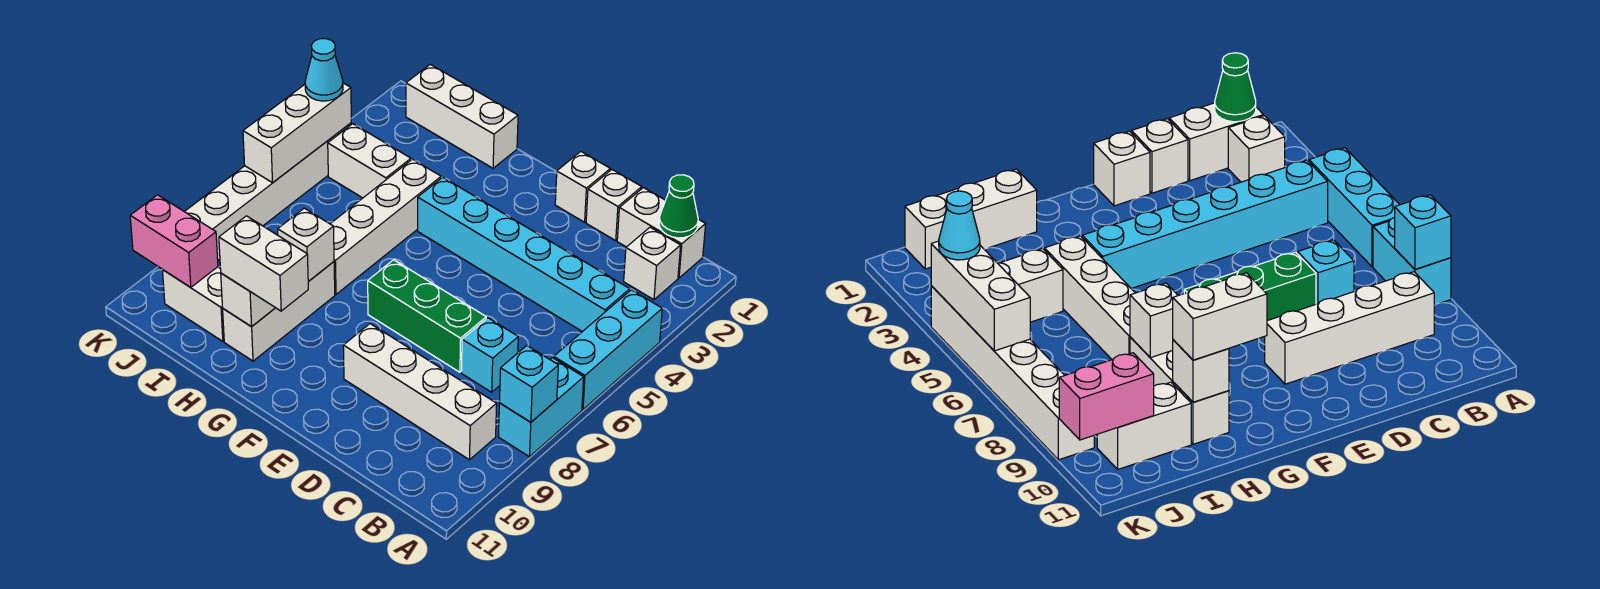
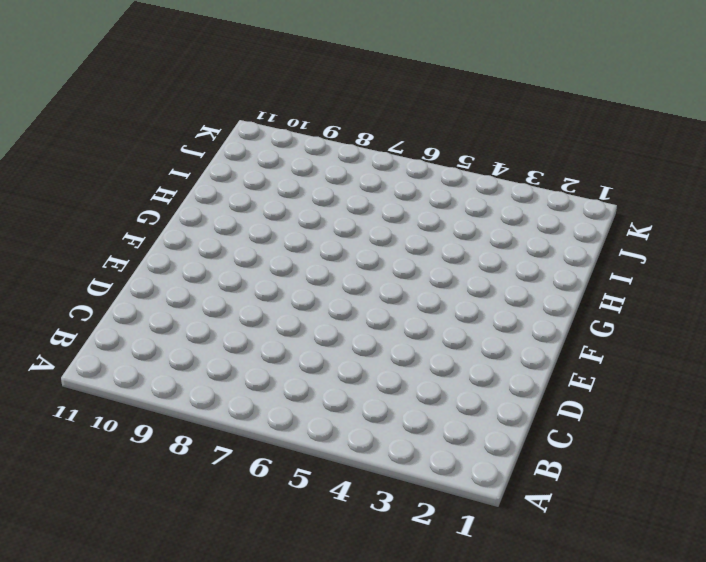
none -> cyan 1x3 brick [554,290,662,409]
none -> cyan 1x2 brick [498,358,584,457]
none -> white 1x2 brick [617,188,706,278]

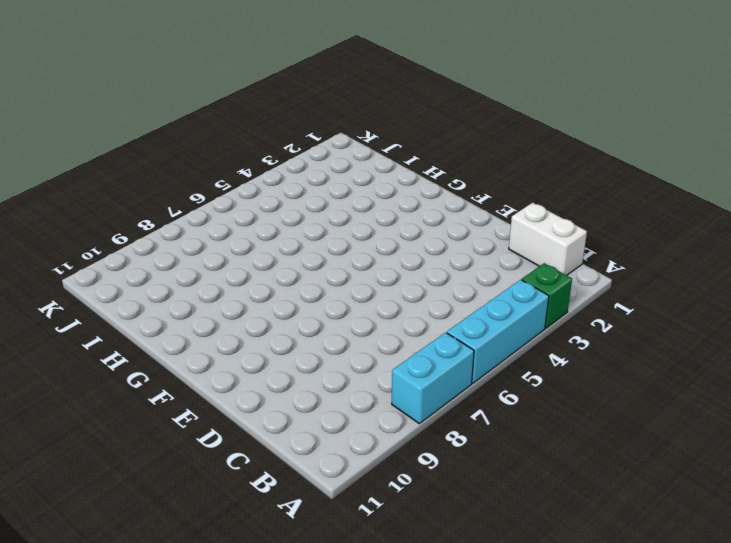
green 1x1 brick [522,263,572,328] -> none
none -> white 1x1 brick [624,227,681,300]
none -> cyan 1x6 brick [418,177,630,332]
none -> white 1x4 brick [343,324,497,460]

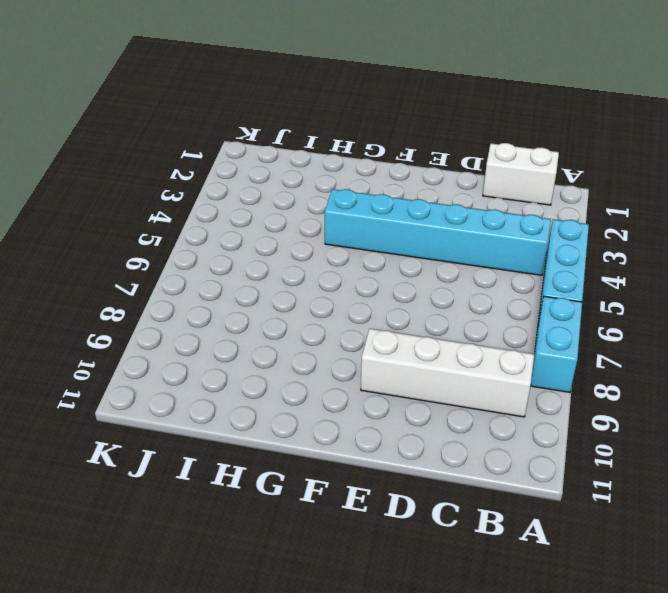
none -> white 1x1 brick [624,227,681,300]
none -> cyan 1x1 brick [461,318,518,392]
none -> white 1x1 brick [586,170,642,240]

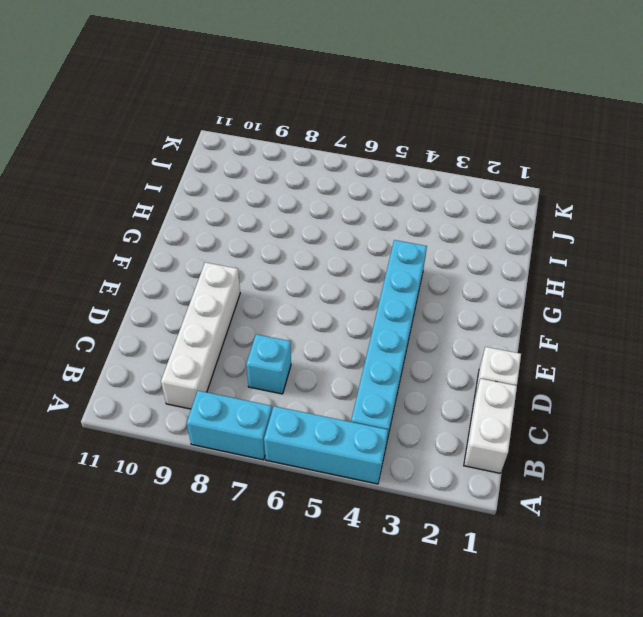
none -> white 1x1 brick [624,227,681,300]
none -> green 1x3 brick [368,260,486,372]
none -> white 1x1 brick [555,152,610,222]

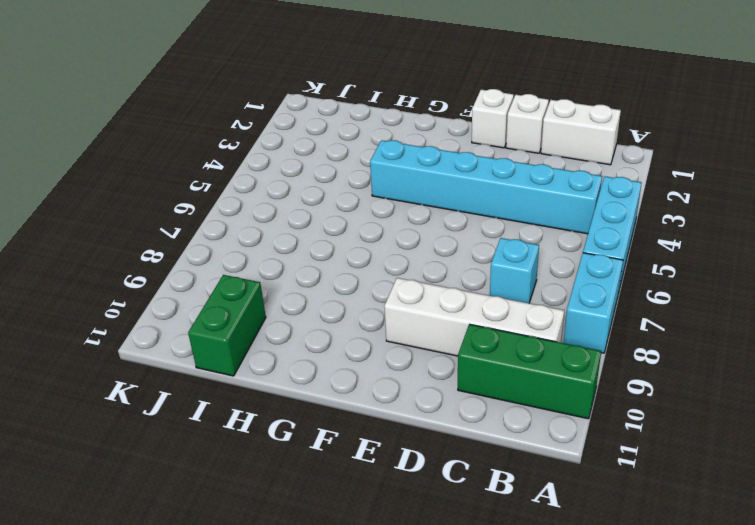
green 1x3 brick [458,324,601,419] -> green 1x3 brick moved to [368,260,486,372]
green 1x2 brick [188,275,266,376] -> white 1x2 brick [163,267,224,341]
none -> white 1x1 brick [624,227,681,300]
none -> white 1x3 brick [406,64,518,168]
none -> white 1x4 brick [331,159,441,294]

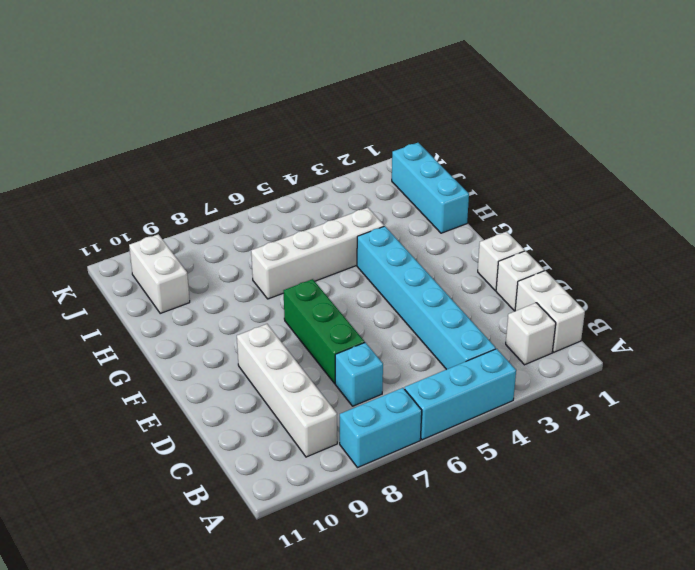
cyan 1x3 brick [392,143,469,233] -> white 1x3 brick [406,64,518,168]
none -> white 1x3 brick [223,262,335,361]
none -> white 1x2 brick [328,124,411,198]
none -> white 1x6 brick [185,123,351,260]

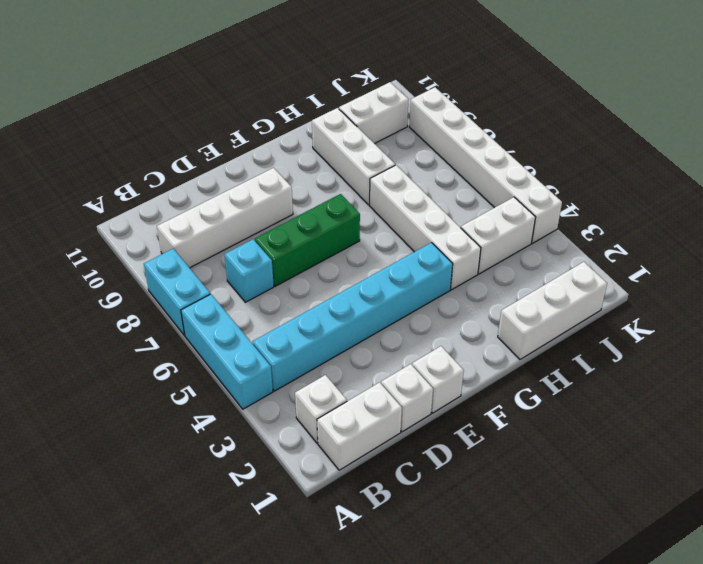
none -> cyan 1x1 brick [500,346,558,422]
none -> green 1x1 cone [659,175,698,238]
none -> white 1x1 brick [278,208,334,282]

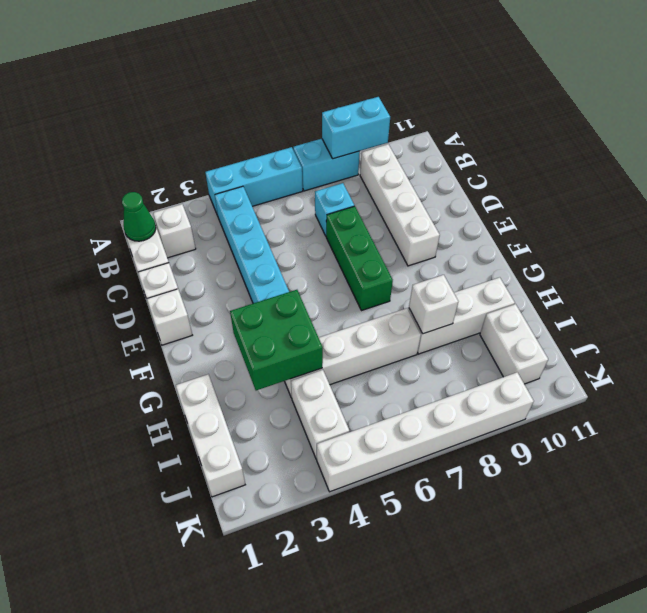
cyan 1x2 brick [322,97,390,159] -> cyan 1x1 brick [500,346,558,422]
green 2x2 brick [230,290,323,390] -> none
none -> white 1x1 brick [221,273,275,327]
none -> pink 1x2 brick [130,195,218,287]
none -> white 1x3 brick [243,83,351,183]

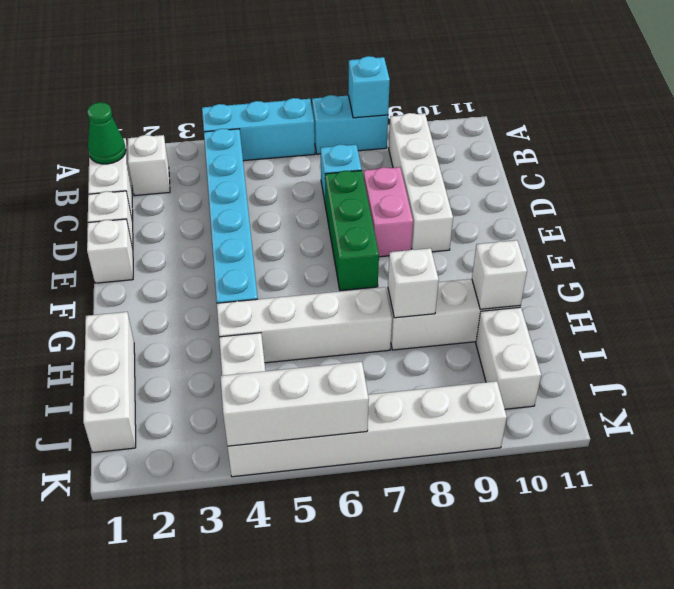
pink 1x2 brick [364,167,413,257] -> pink 1x2 brick moved to [130,195,218,287]
none -> white 1x2 brick [219,216,308,311]
none -> cyan 1x1 cone [305,39,343,101]

